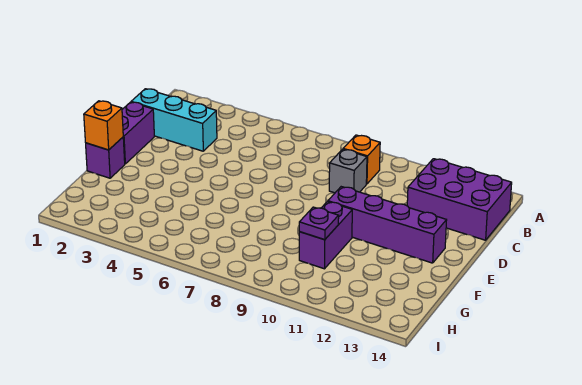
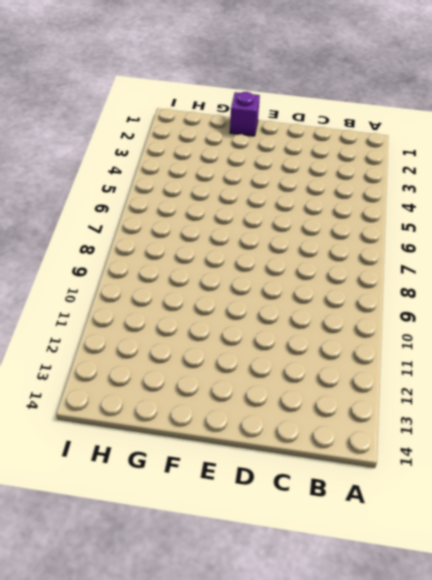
none -> orange 1x1 brick [343,135,380,184]
none -> purple 2x3 brick [407,159,512,240]

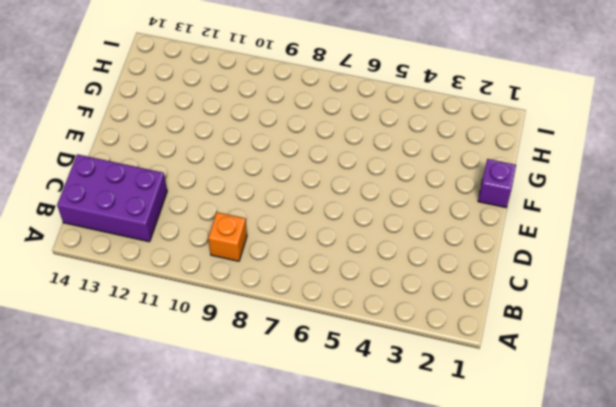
none -> cyan 1x3 brick [131,89,217,151]
none -> grey 1x1 brick [329,149,367,193]

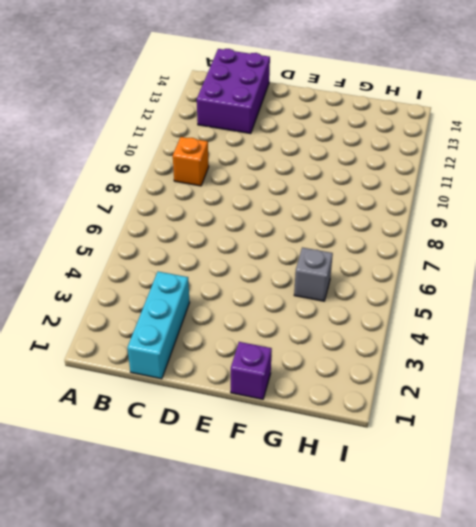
grey 1x1 brick [294,247,333,301] -> grey 1x1 brick moved to [329,149,367,193]
none -> purple 1x2 brick [122,102,154,164]
none -> purple 1x4 brick [328,187,447,263]

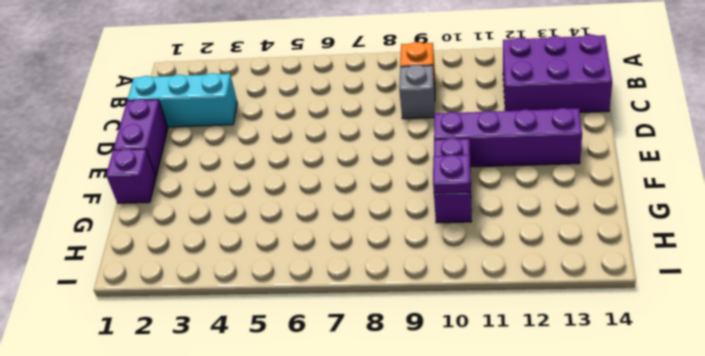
none -> orange 1x1 brick [84,101,123,150]

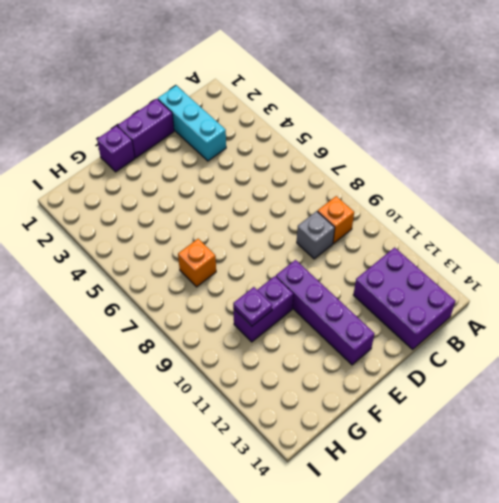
orange 1x1 brick [178,239,216,287] -> orange 1x1 brick moved to [84,101,123,150]

